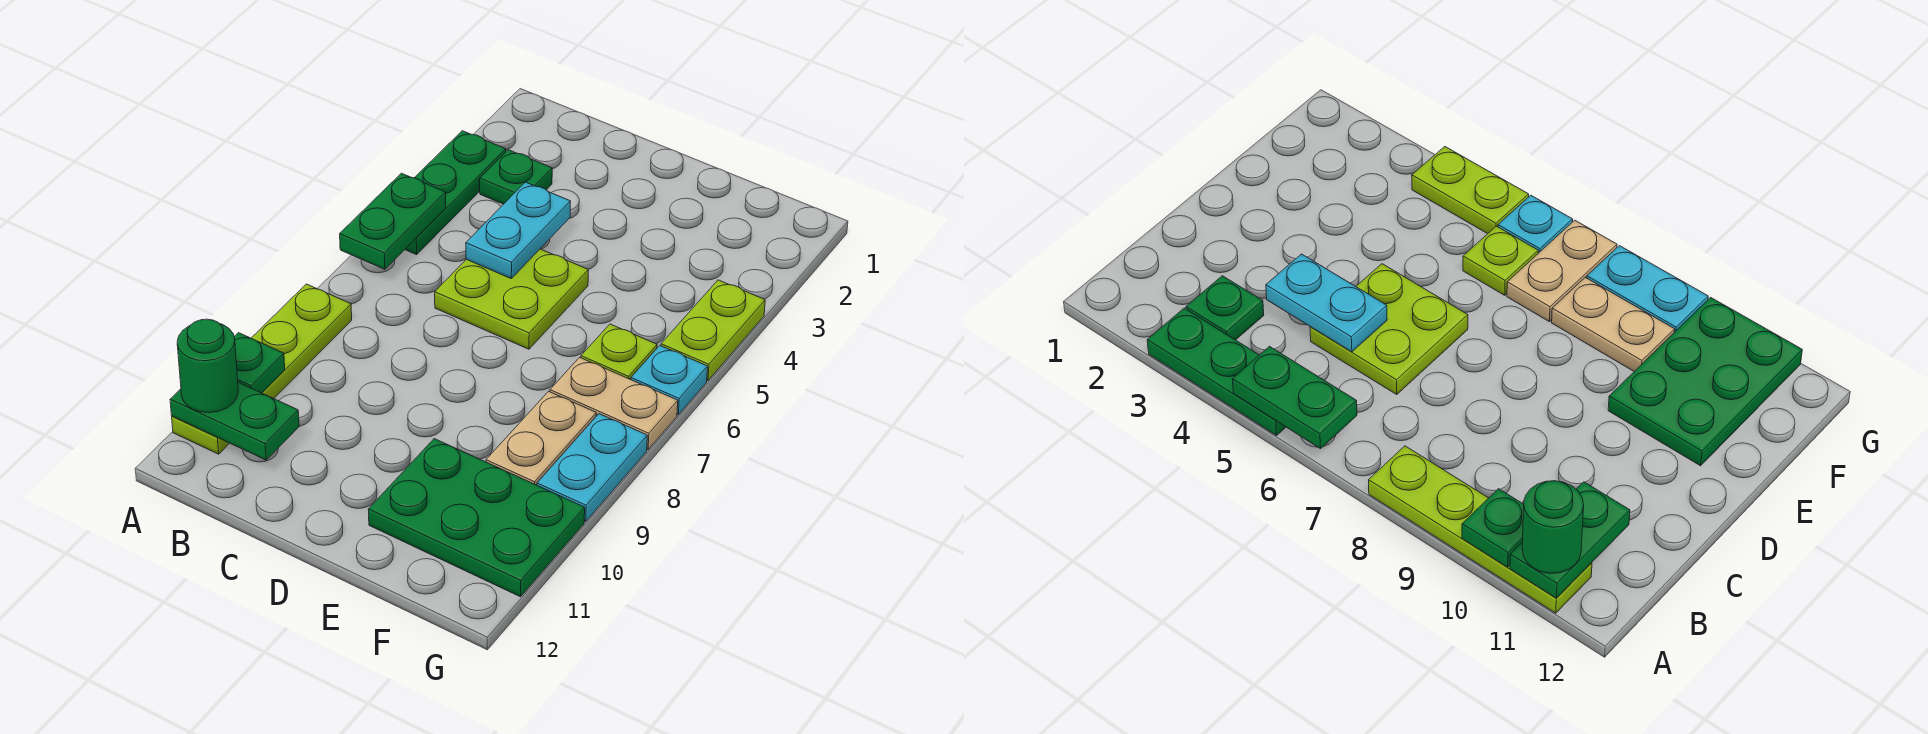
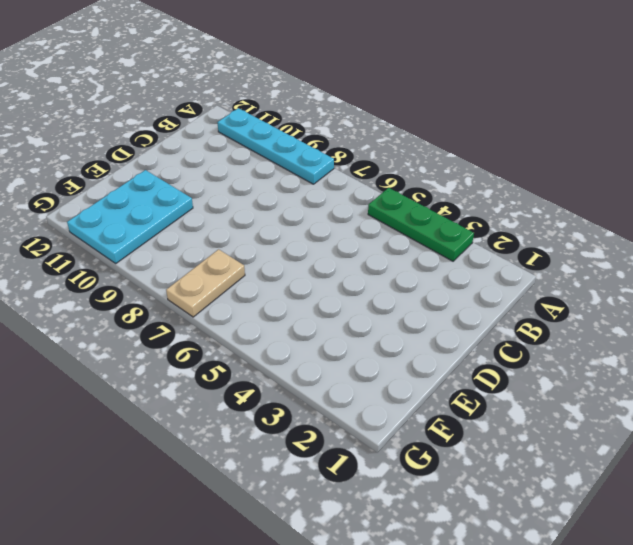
cyan 1x4 plate [217,108,334,184] -> lime 1x4 plate [172,284,352,454]
cyan 2x3 plate [67,170,193,263] -> green 2x3 plate [368,439,585,597]
none -> green 1x1 plate [480,150,552,204]
none -> lime 2x2 plate [435,249,588,349]
none -> lime 1x1 plate [581,324,657,380]

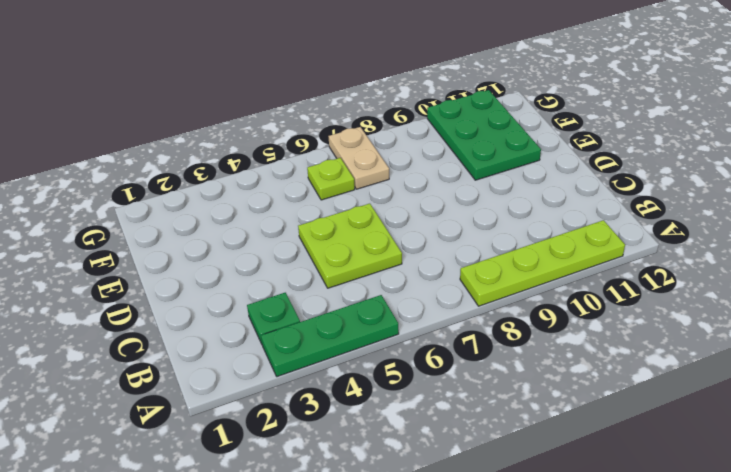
none -> tan 1x2 plate [486,391,596,485]
none -> lime 1x2 plate [661,280,765,381]
none -> cyan 1x1 plate [631,346,708,415]

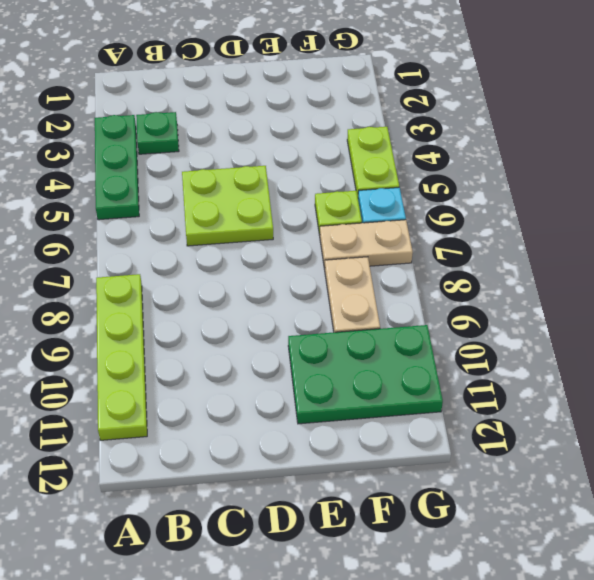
none -> cyan 1x2 plate [537,414,647,522]
none -> green 1x2 plate [340,173,446,269]
none -> green 1x1 plate [234,333,285,393]

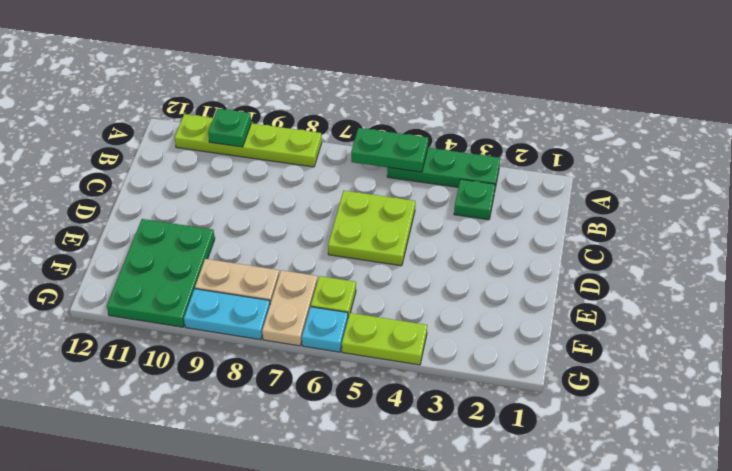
none -> green 1x2 plate [170,382,299,460]
none -> cyan 1x2 plate [466,182,571,278]
none -> green 1x1 round brick [177,319,238,413]

